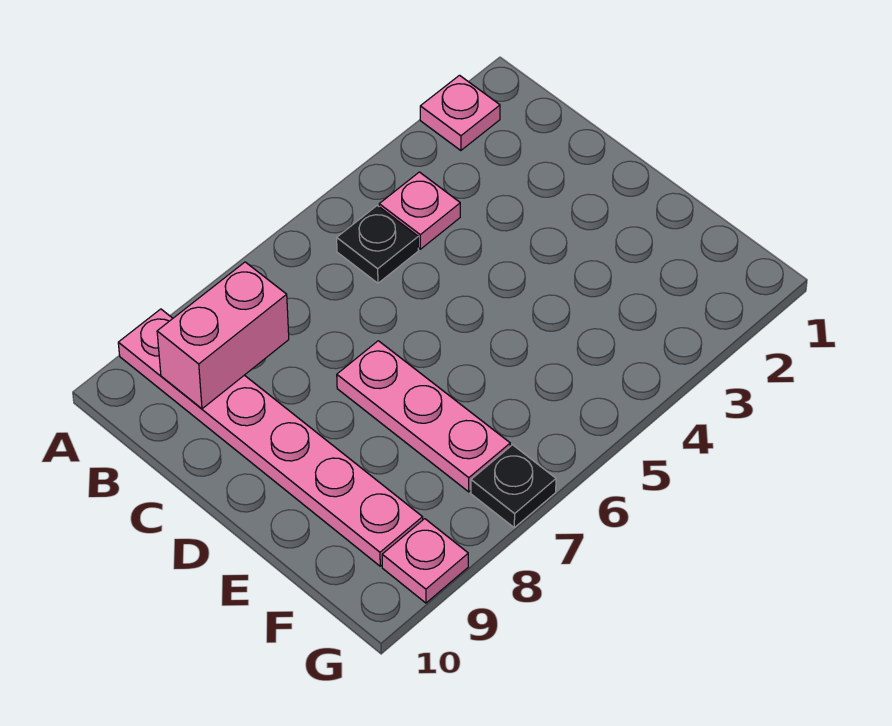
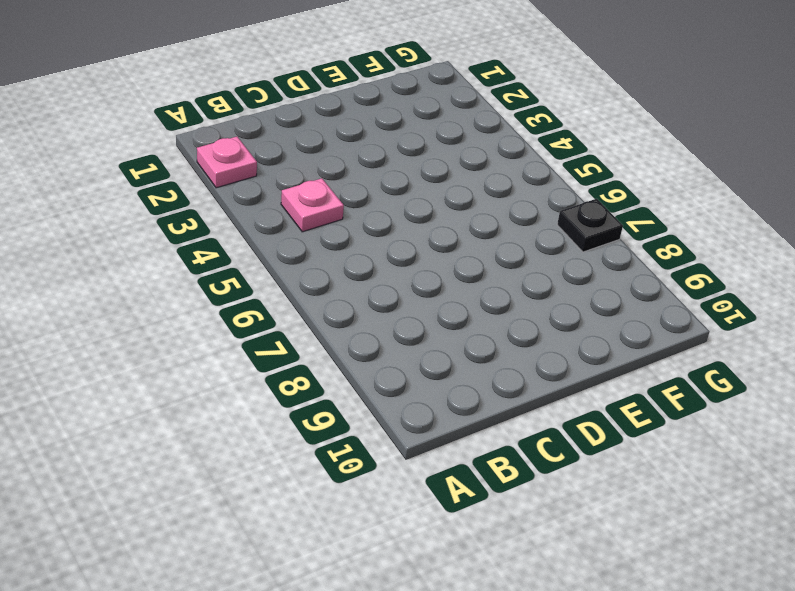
none -> pink 1x6 plate [118,309,423,566]
none -> black 1x1 plate [337,206,418,283]

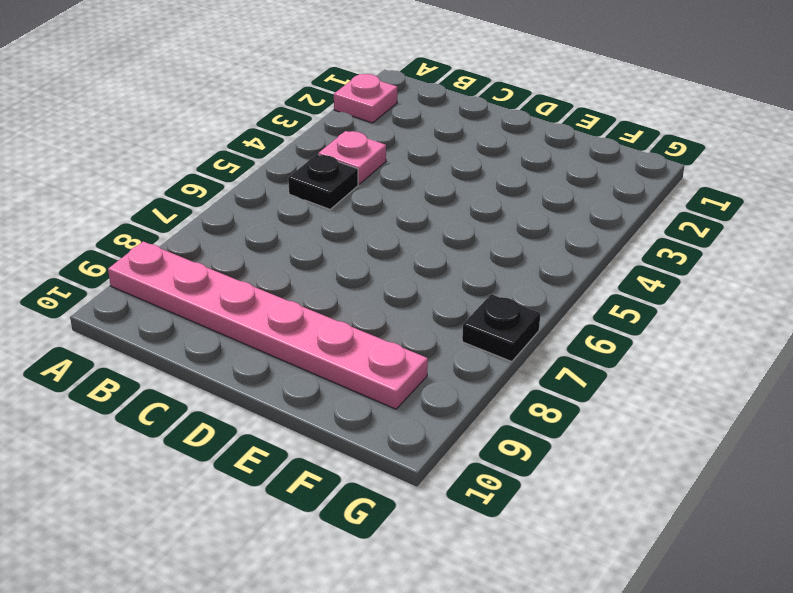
none -> pink 1x3 plate [337,341,510,492]
none -> pink 1x1 plate [382,519,468,603]

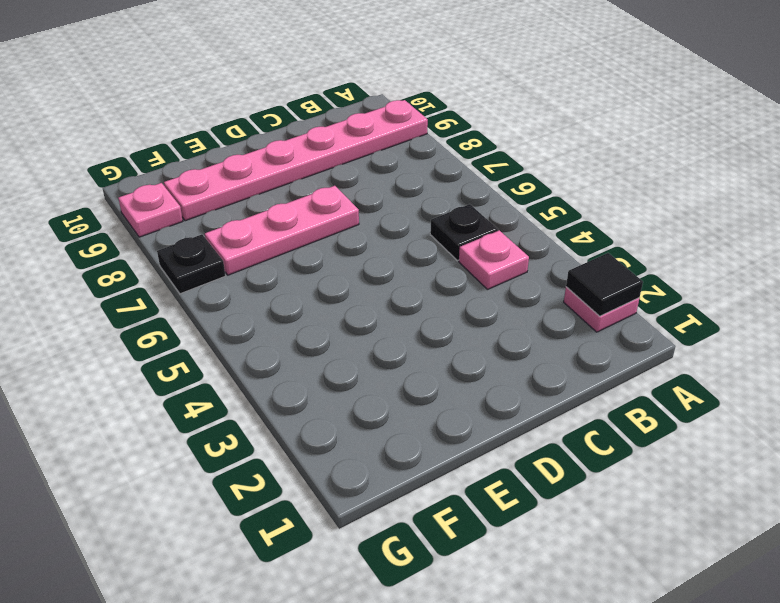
black 1x1 tile [566,253,643,316] -> none
none -> pink 1x2 brick [157,262,289,409]

